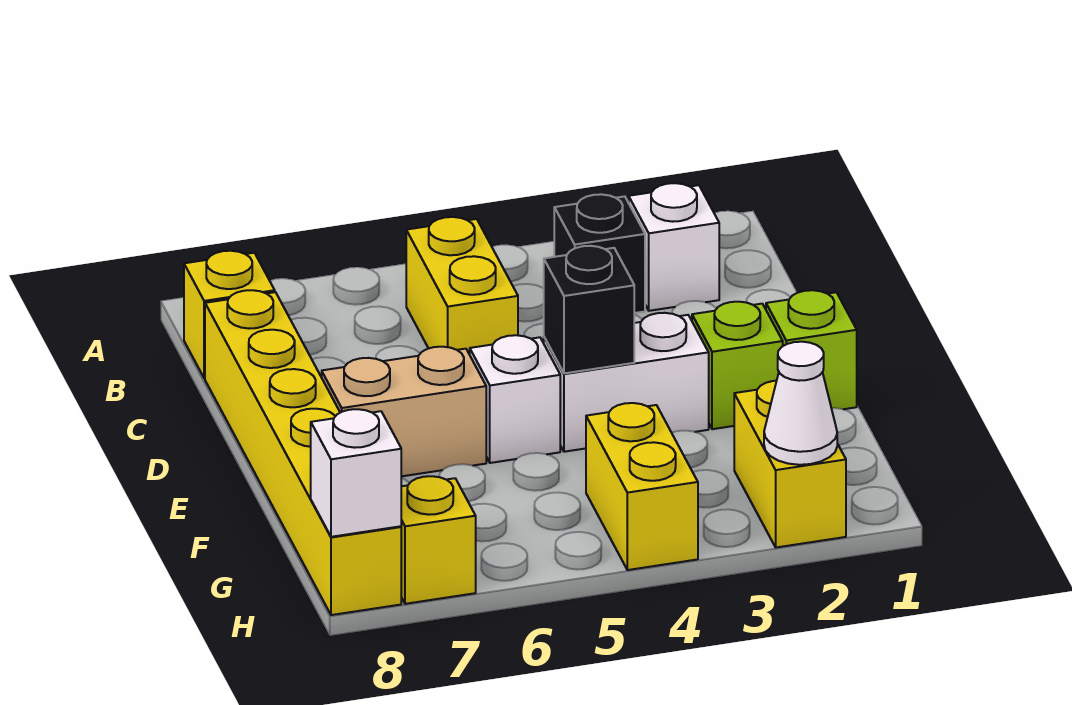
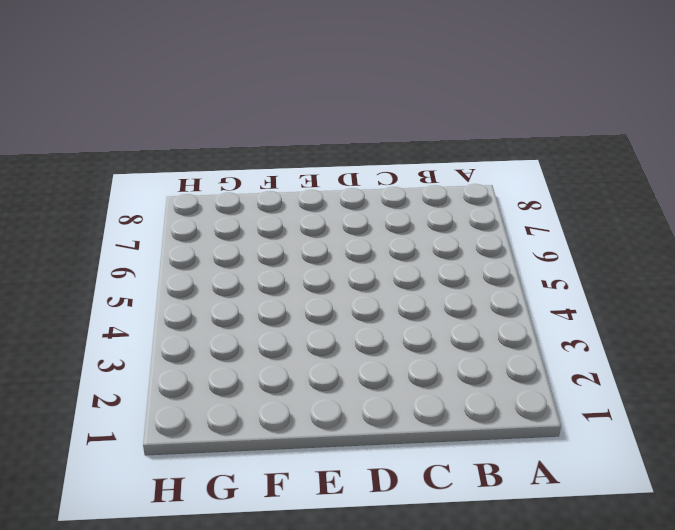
none -> white 1x1 brick [629,183,719,311]
none -> black 1x1 brick [554,194,645,313]
none -> yellow 1x2 brick [406,217,518,355]

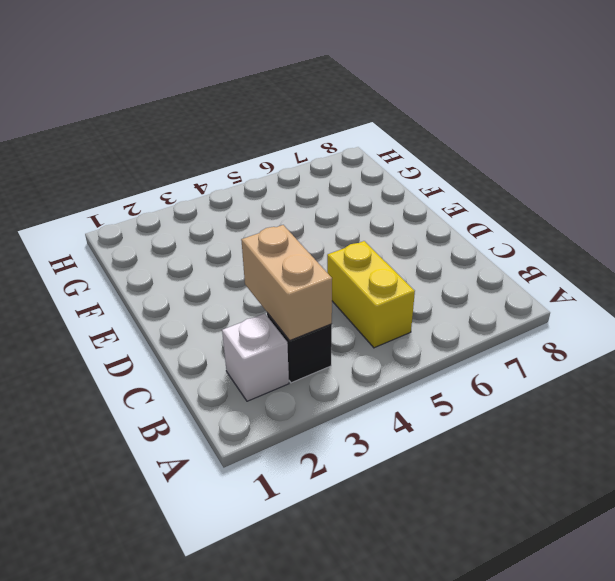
tan 1x2 brick [241,225,332,341] -> tan 1x2 brick turned to [322,347,486,476]
none -> yellow 1x1 brick [184,251,275,378]
none -> yellow 1x6 brick [205,290,401,615]
none -> lime 1x1 brick [766,290,857,409]

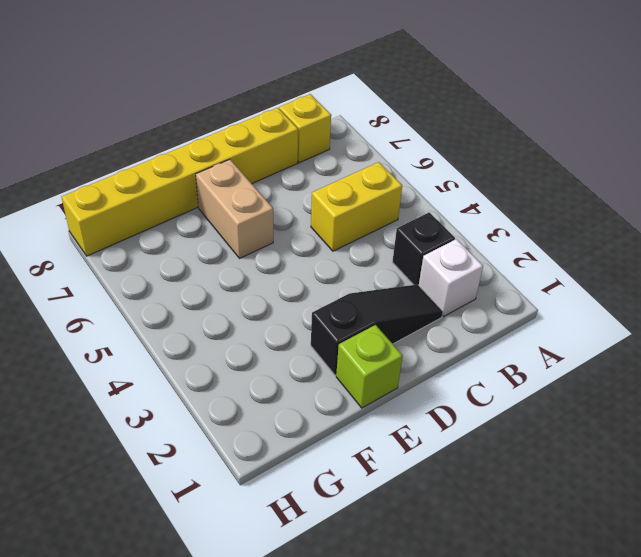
black 1x3 slope [311,285,443,375] -> lime 1x1 brick [692,302,783,429]
none -> white 1x2 brick [544,313,709,452]
none -> white 1x1 brick [470,335,560,463]
none -> yellow 1x2 brick [734,381,846,547]

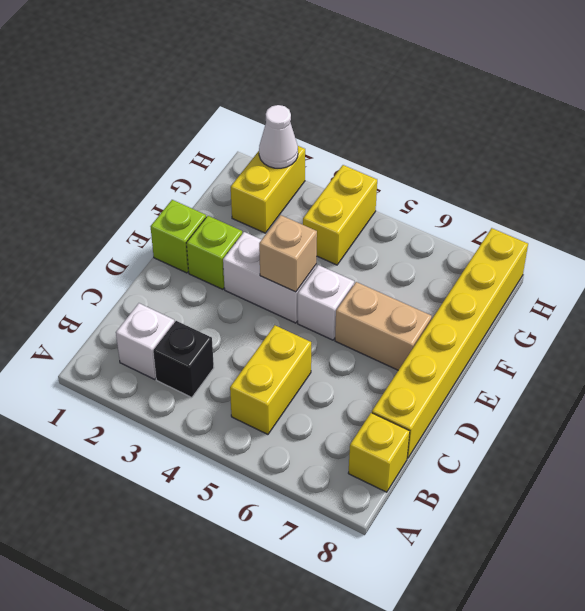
tan 1x1 brick [259,215,317,292] -> black 1x1 brick [544,246,634,373]
none -> yellow 1x1 brick [401,476,476,604]
none -> white 1x1 brick [311,409,401,537]

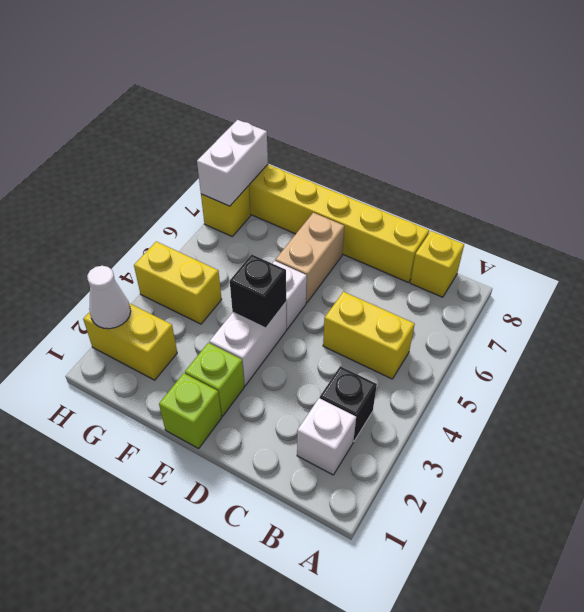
white 1x2 brick [197,120,268,206] -> white 1x1 brick [311,409,401,537]

